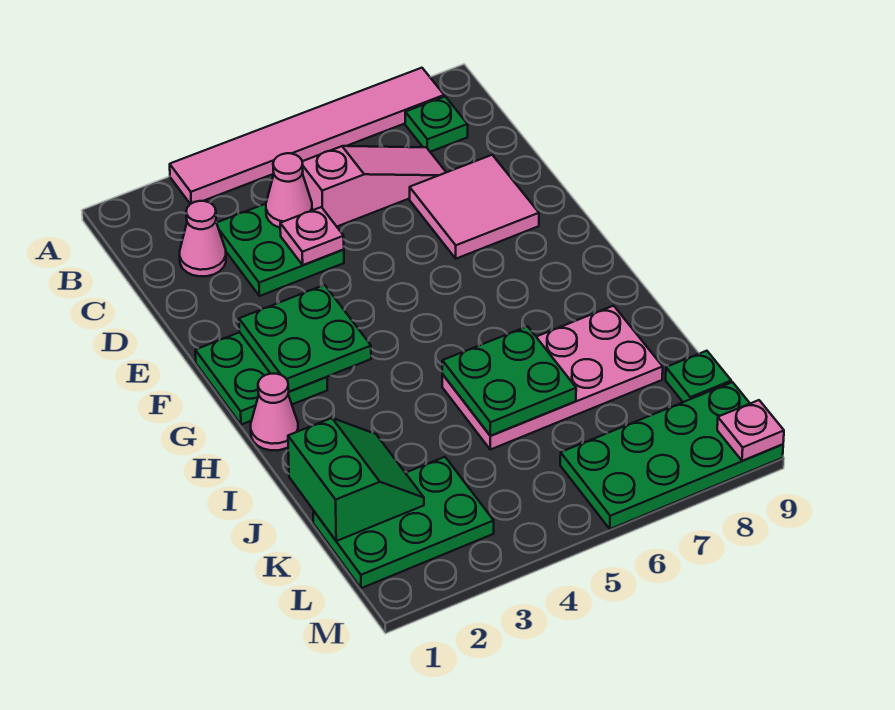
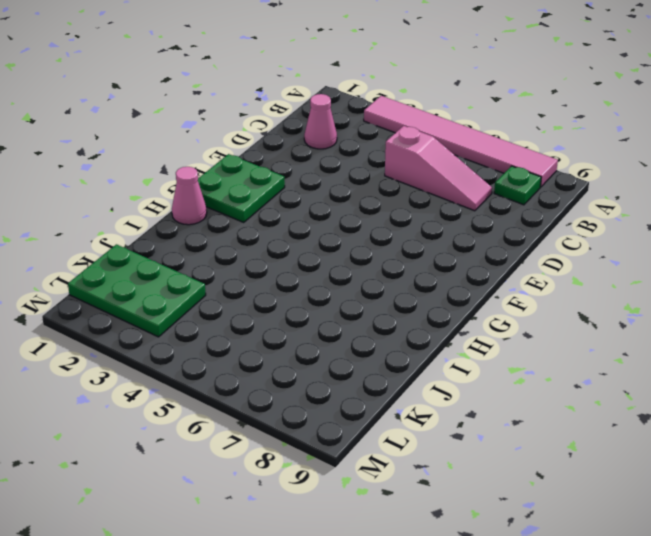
none -> green 2x2 plate [217,204,344,296]
none -> pink 2x2 tile [410,155,539,259]
none -> pink 2x4 plate [442,306,663,450]

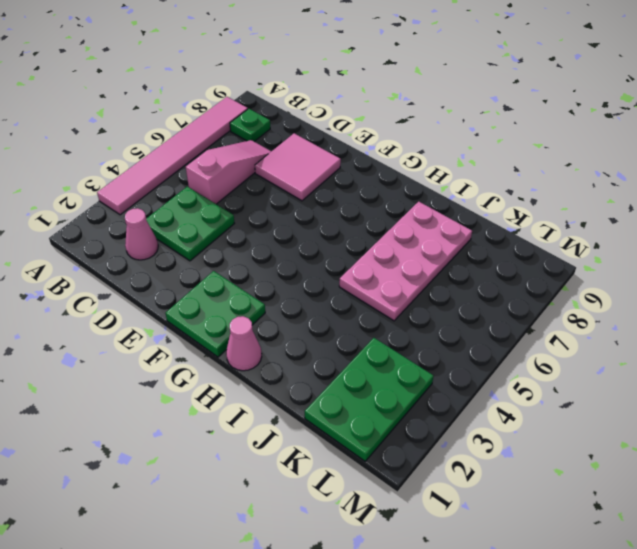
none -> green 1x1 plate [666,351,731,402]
none -> green 2x4 plate [560,382,783,529]
none -> pink 1x1 cone [266,153,312,228]

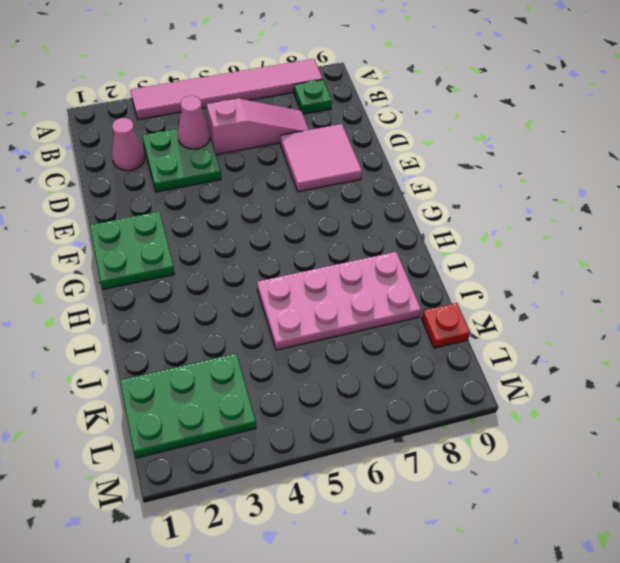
red 1x1 plate [421,303,470,348] -> green 1x1 plate [666,351,731,402]
none -> pink 1x1 cone [251,374,298,450]
none -> green 2x4 plate [560,382,783,529]
none -> pink 1x1 plate [280,207,344,265]

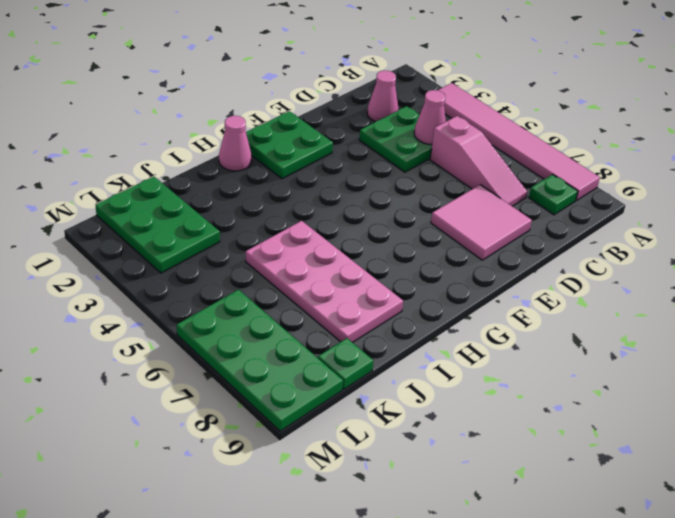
none -> pink 1x1 plate [280,207,344,265]
none -> green 2x2 plate [239,285,371,392]
none -> green 2x2 plate [442,326,576,436]

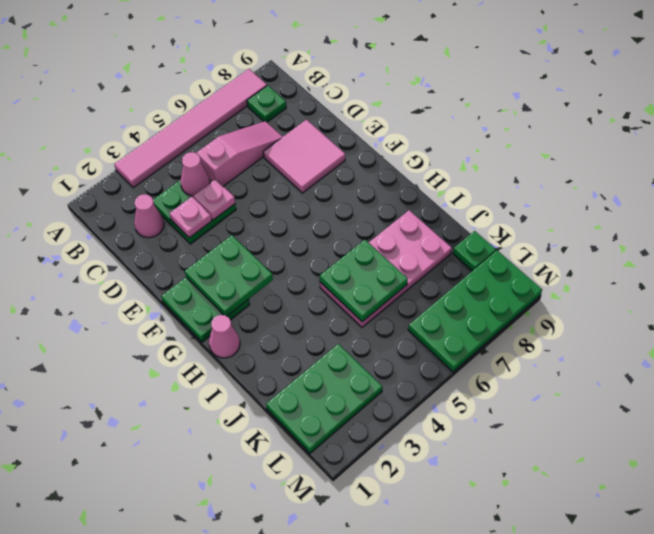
pink 1x1 plate [169,197,212,238] -> pink 1x1 plate moved to [717,400,784,461]
none -> green 2x2 slope [288,418,424,541]

